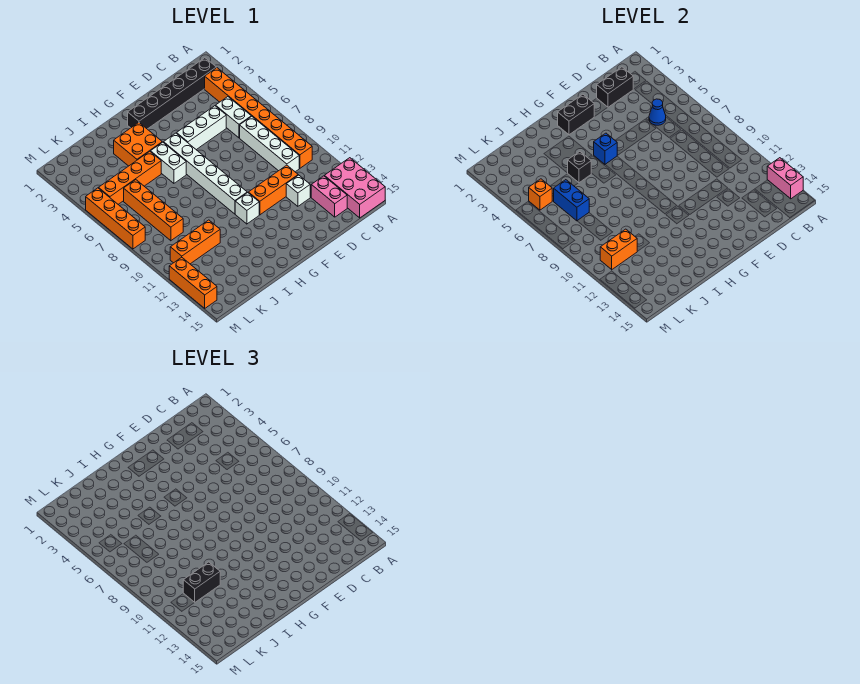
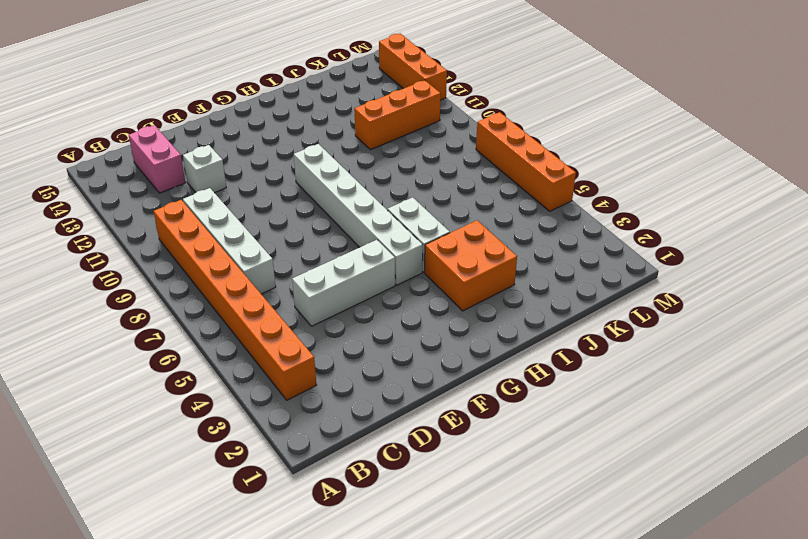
none -> pink 2x3 brick [325,158,385,218]
none -> black 1x6 brick [128,58,216,129]
none -> white 1x2 brick [216,97,251,138]

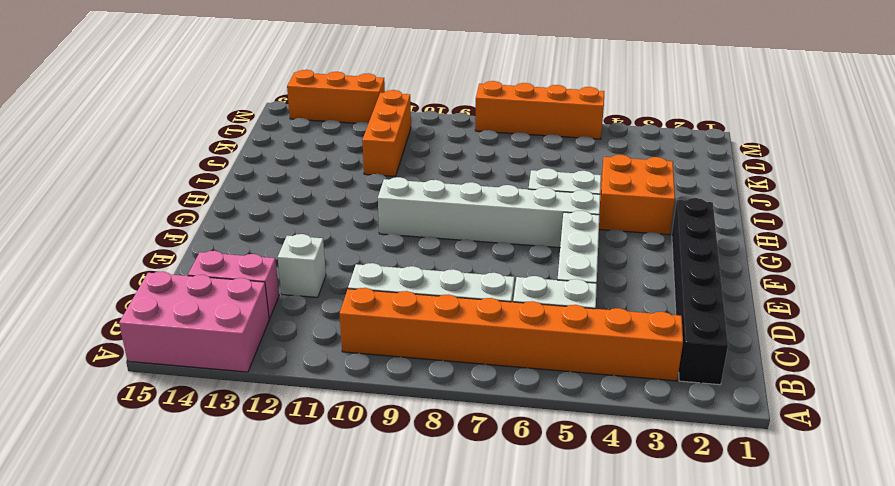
none -> orange 1x3 brick [248,165,298,215]
none -> white 1x1 brick [235,193,259,224]
none -> orange 1x4 brick [99,152,161,204]

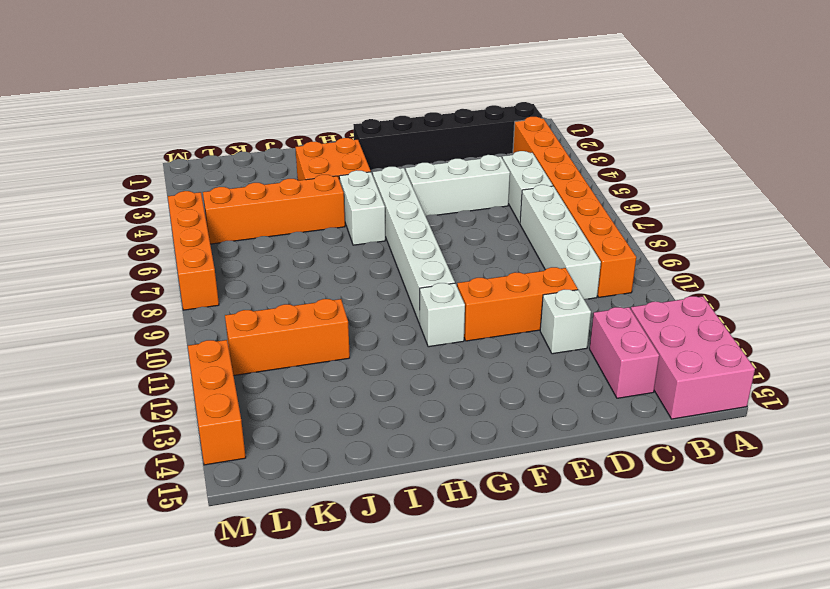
none -> orange 1x4 brick [124,180,183,241]
none -> pink 1x2 brick [767,158,803,199]
none -> black 1x2 brick [597,67,633,107]

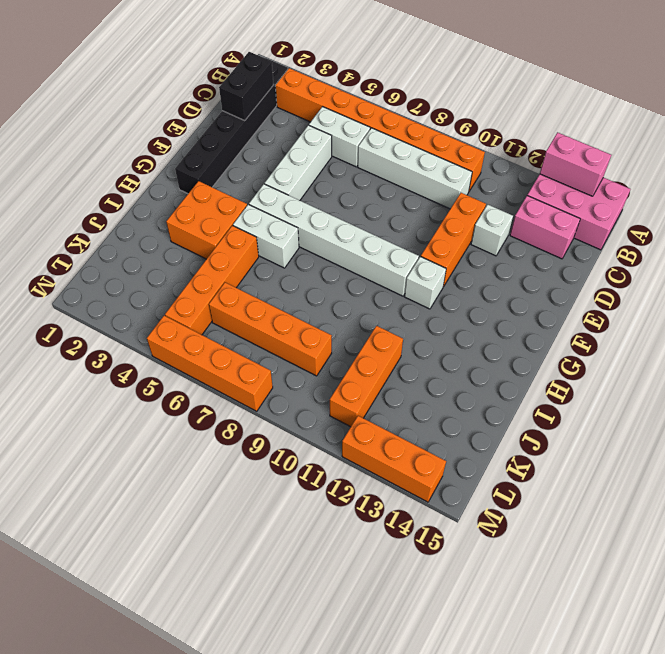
none -> blue 1x1 cone [649,99,666,125]
none -> black 1x2 brick [558,94,594,135]
none -> blue 1x1 brick [594,133,617,164]

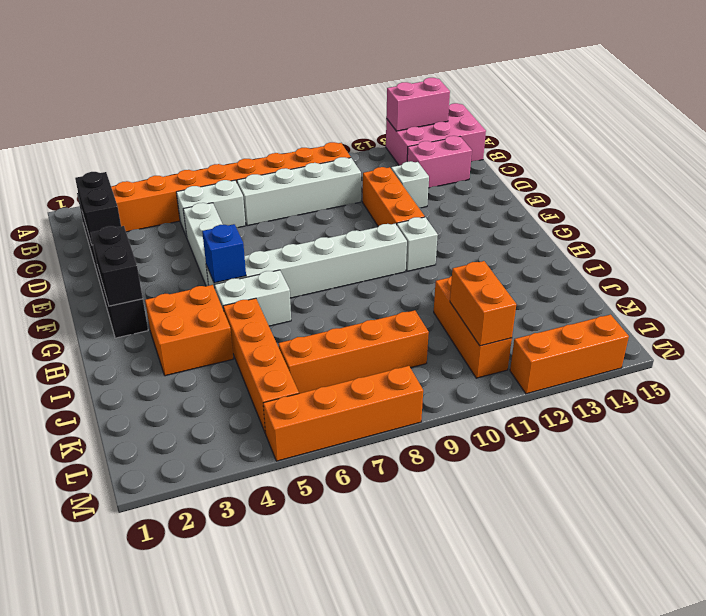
none -> blue 1x1 cone [649,99,666,125]
none -> black 1x1 brick [568,152,591,183]
none -> blue 1x2 brick [553,180,589,221]

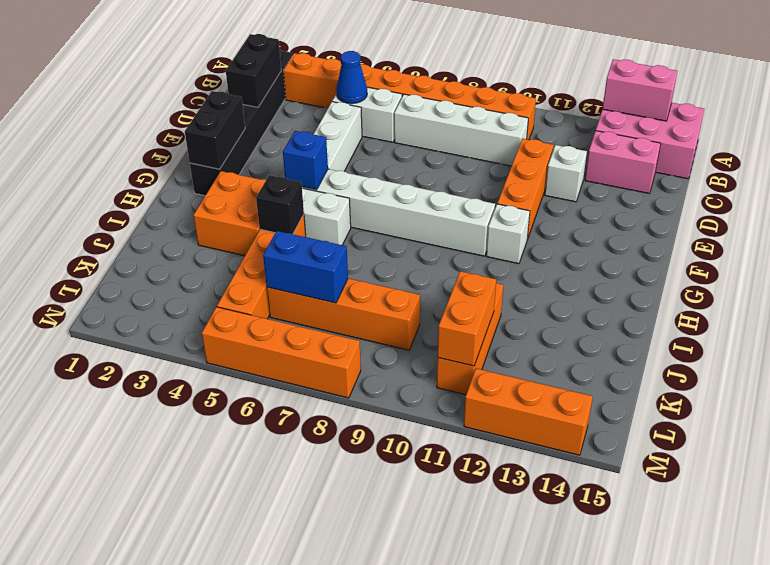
none -> orange 1x1 brick [529,179,552,210]
none -> black 1x2 brick [183,562,220,602]

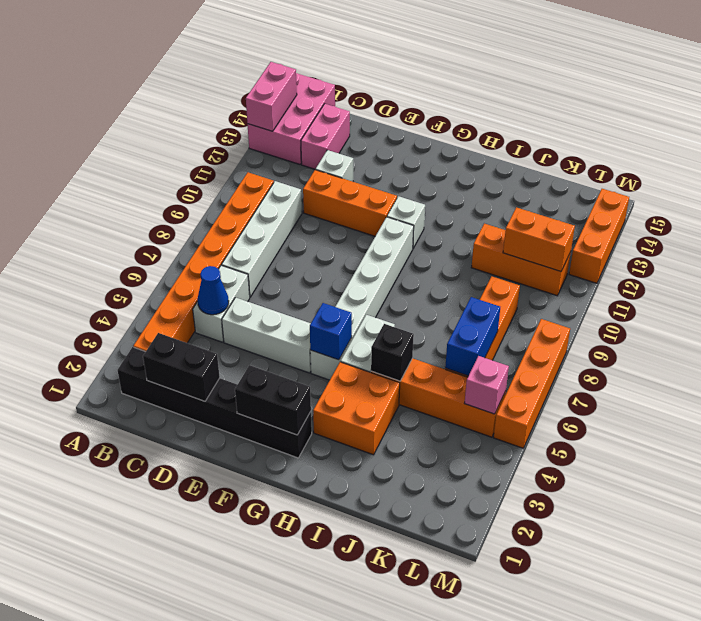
pink 1x1 brick [464,356,509,414] -> orange 1x1 brick [529,179,552,210]
none -> black 1x2 brick [183,562,220,602]

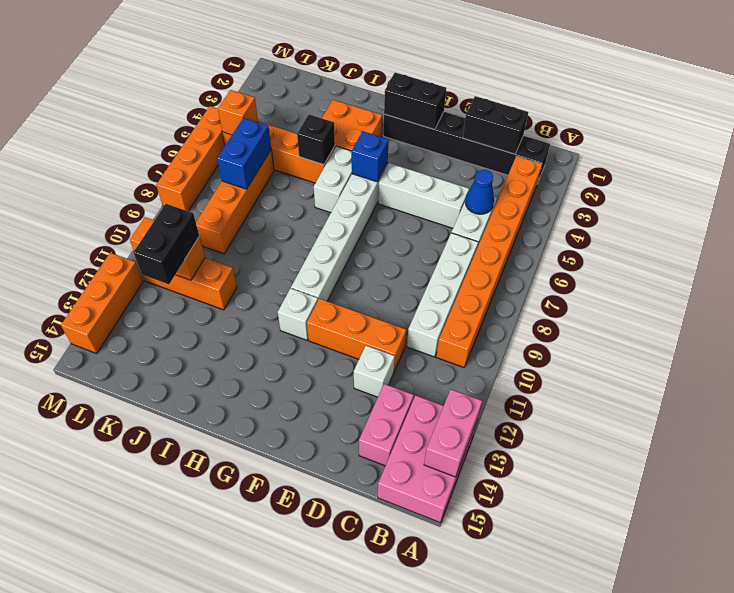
black 1x2 brick [133,204,199,284] -> black 1x2 brick turned to [183,562,220,602]

